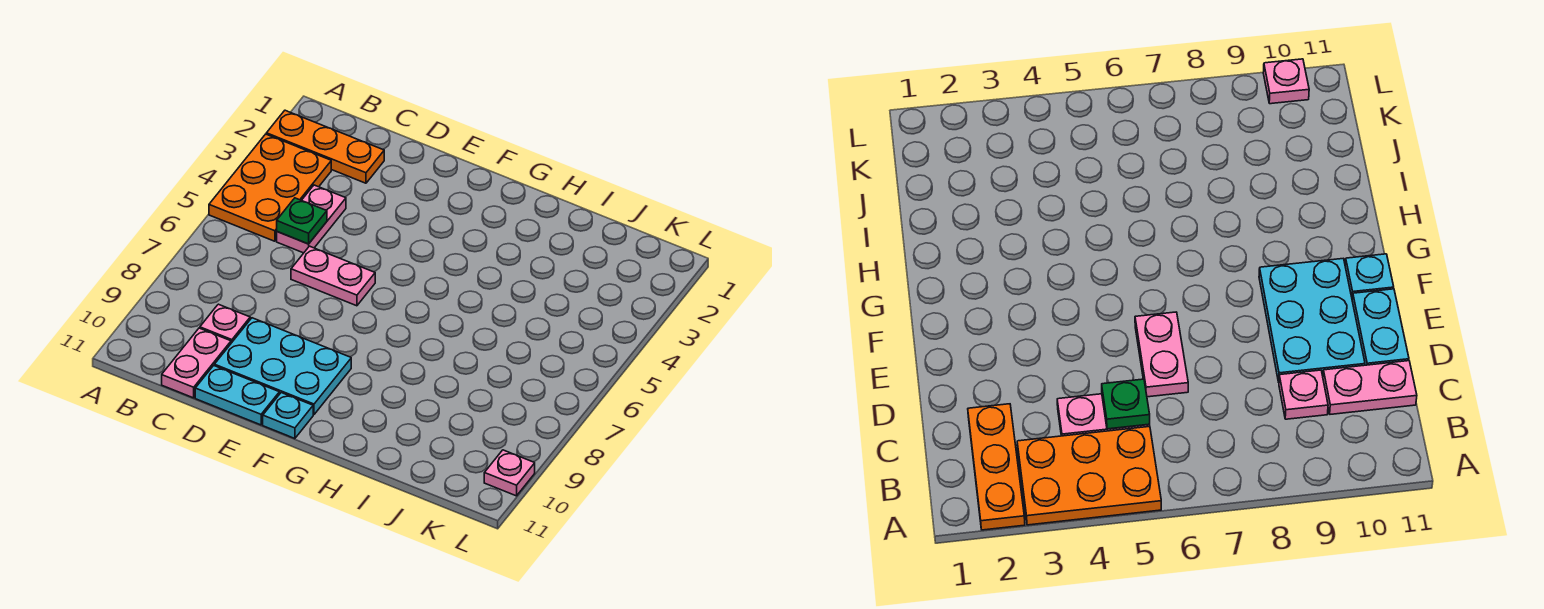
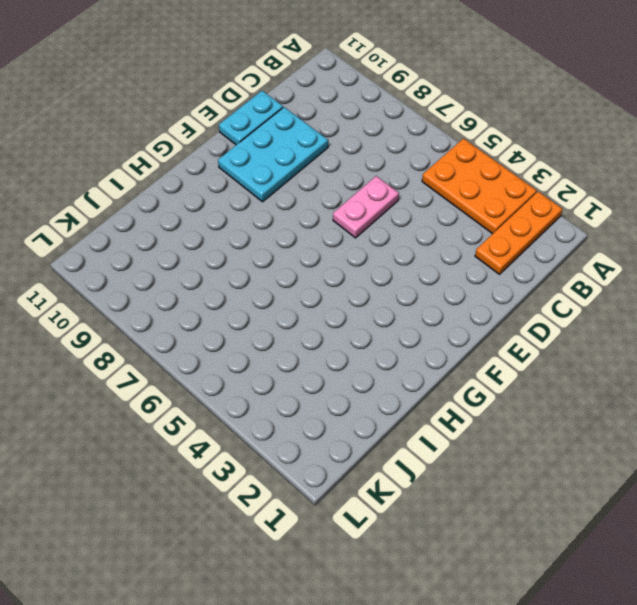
none -> pink 1x2 plate [277,185,346,253]
none -> pink 1x1 plate [200,304,250,343]

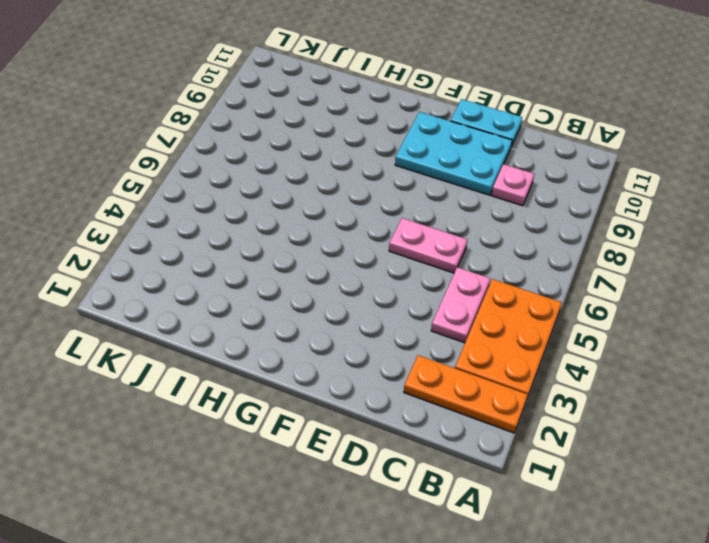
none -> pink 1x2 plate [162,328,231,398]
none -> cyan 1x1 plate [263,393,313,439]

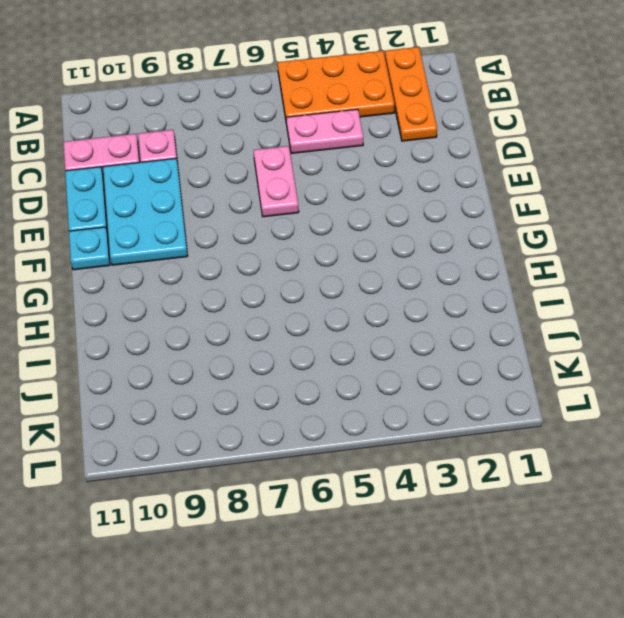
none -> pink 1x1 plate [484,450,535,496]
none -> green 1x1 plate [277,198,327,244]

